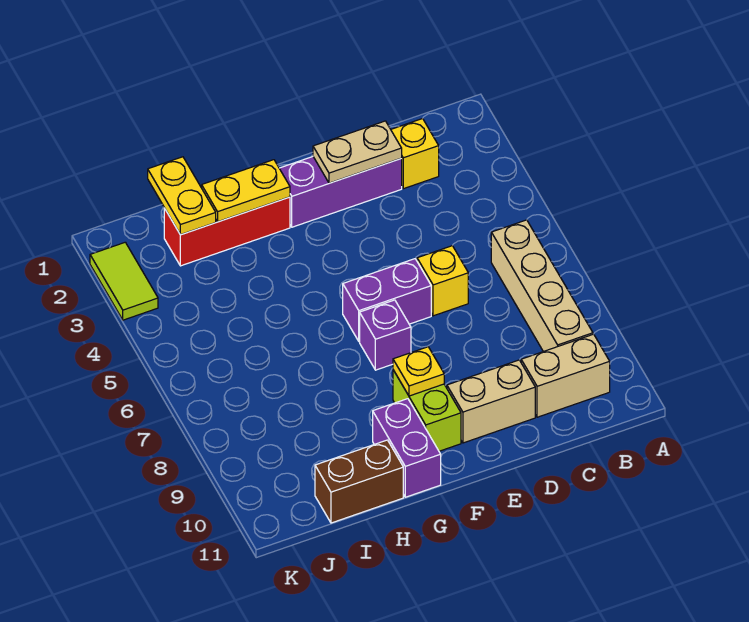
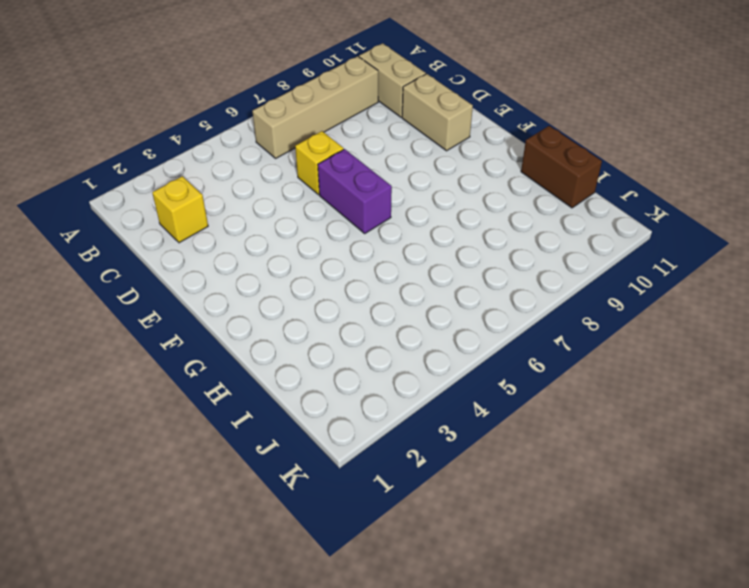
none -> purple 1x3 brick [279,157,402,227]
none -> purple 1x1 brick [360,300,411,370]
none -> lime 1x2 brick [393,370,461,451]

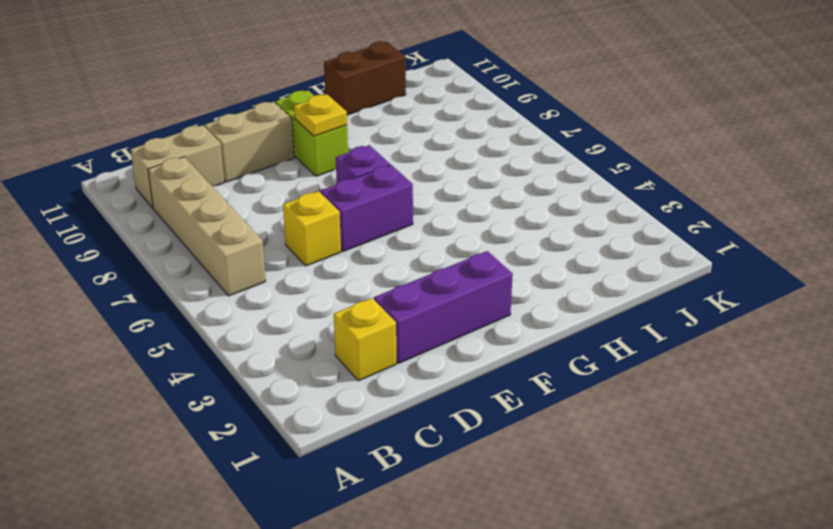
none -> red 1x3 brick [164,197,290,266]
none -> purple 1x2 brick [373,399,441,497]
none -> lime 1x2 tile [90,242,158,320]

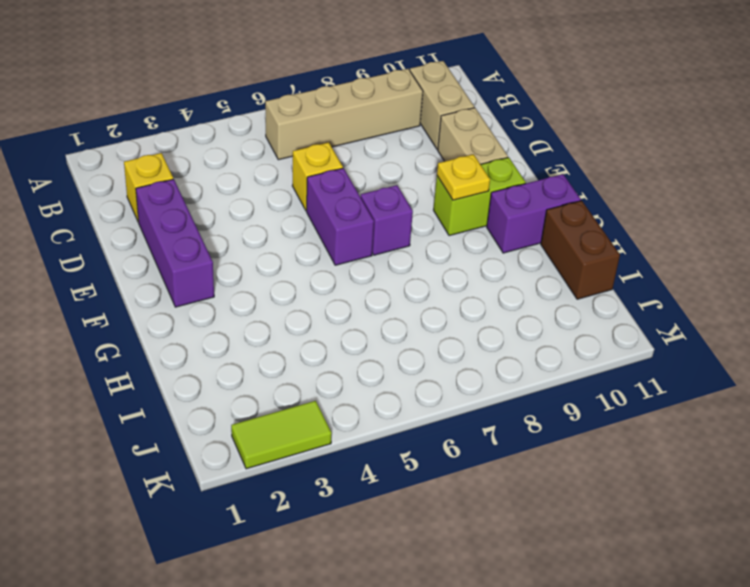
none -> red 1x3 brick [164,197,290,266]
none -> tan 1x2 plate [313,121,402,183]
none -> yellow 1x2 plate [202,160,290,222]

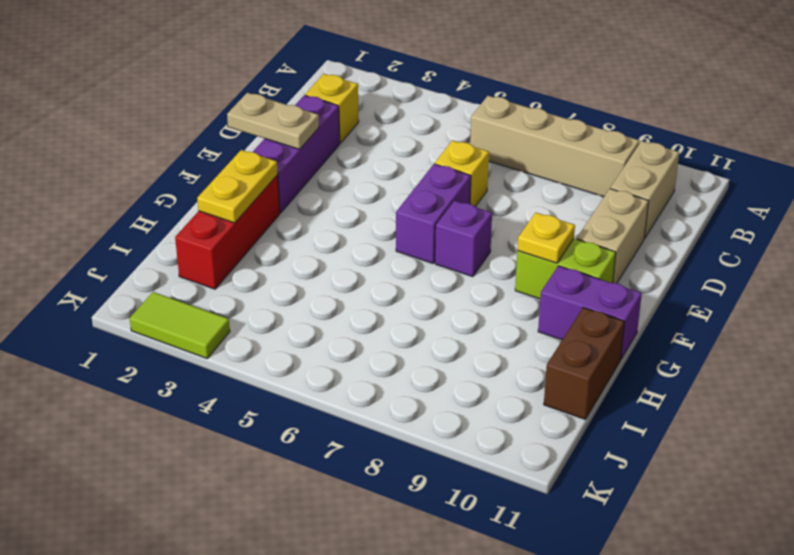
tan 1x2 plate [227,93,319,149] -> tan 1x2 plate turned to [313,121,402,183]
none -> yellow 1x2 plate [148,157,216,235]

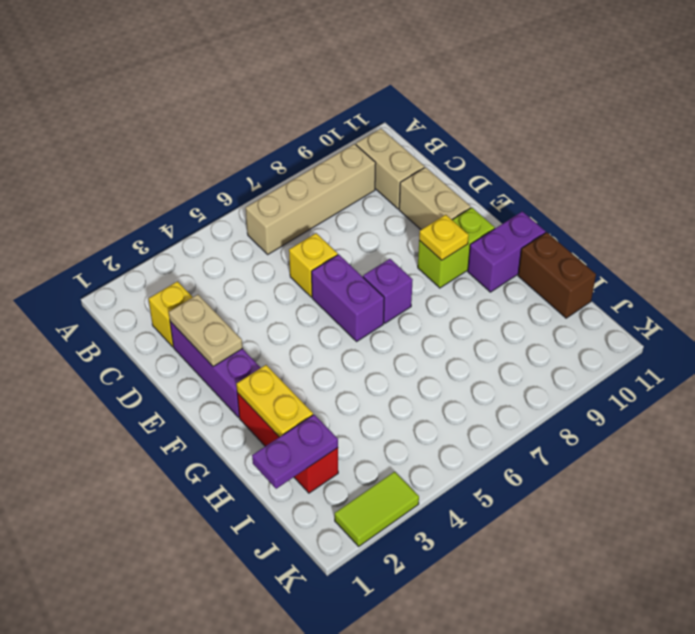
purple 1x2 plate [252,415,338,489] -> yellow 1x2 plate [148,157,216,235]

